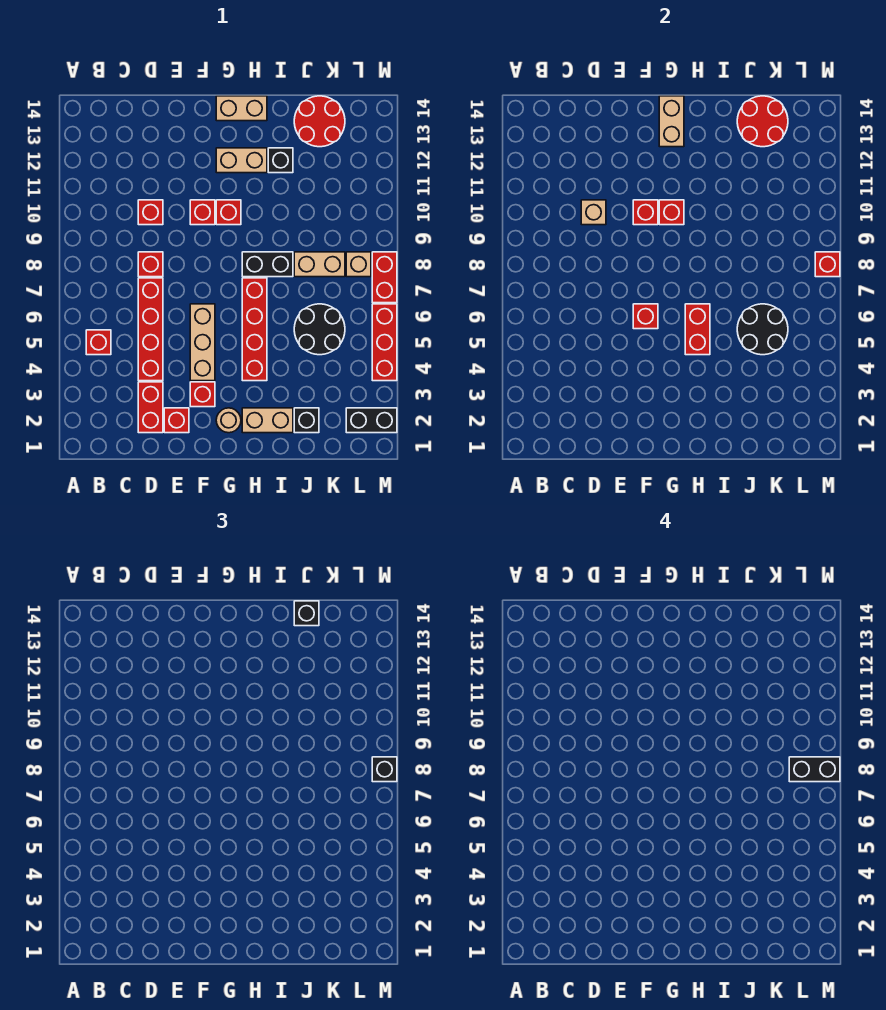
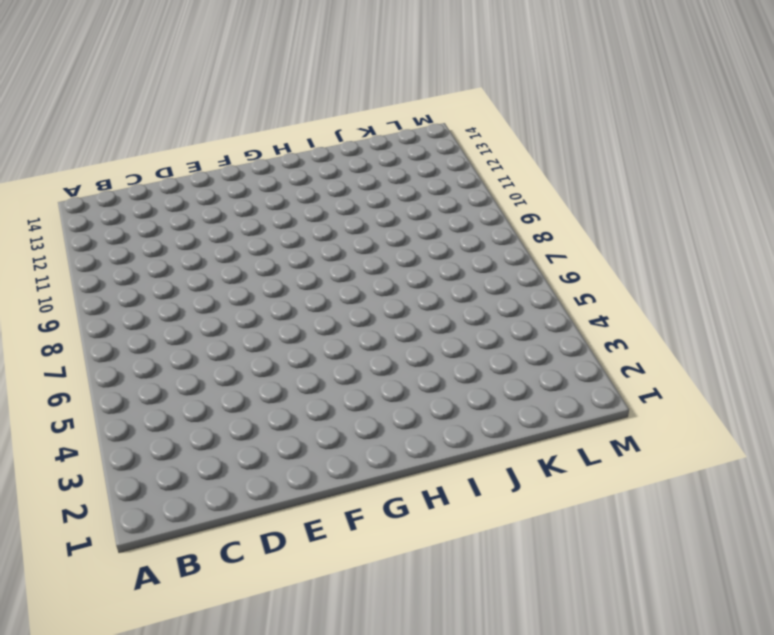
none -> red 1x1 brick [86,330,111,355]
none -> red 1x2 brick [138,382,163,433]
none -> red 1x4 brick [138,278,163,381]
none -> red 1x1 brick [138,252,163,277]

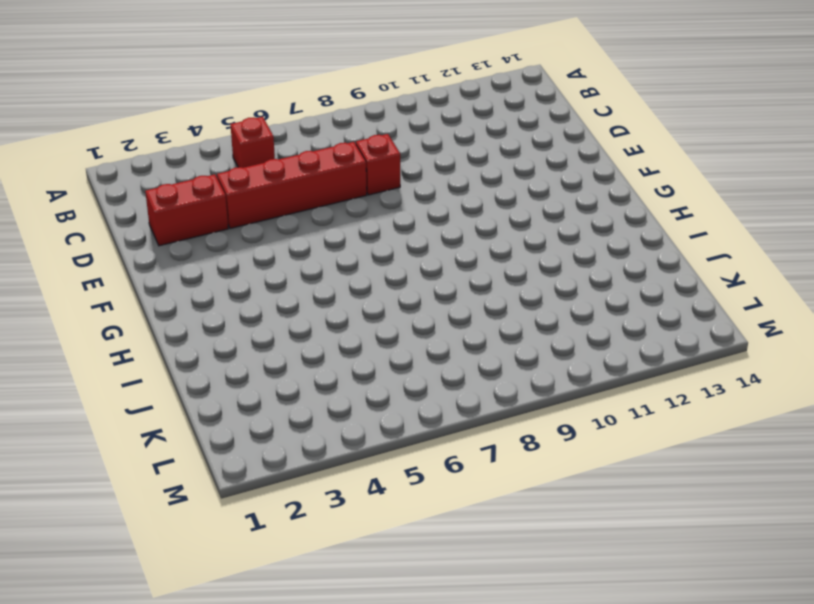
none -> red 1x1 brick [138,200,163,225]
none -> red 1x1 brick [164,408,189,433]
none -> red 1x1 brick [190,382,215,407]
none -> tan 1x3 brick [190,304,215,381]

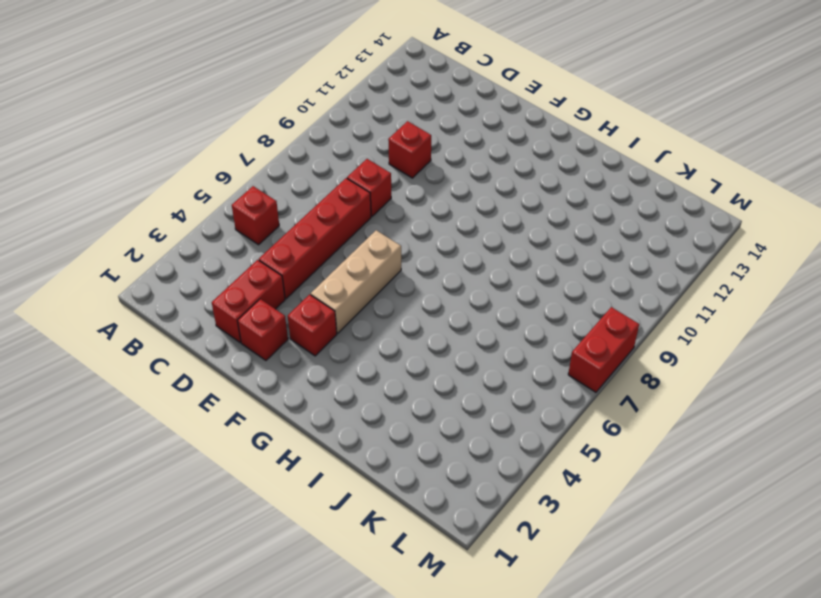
none -> red 1x1 brick [190,200,215,225]
none -> tan 1x1 round brick [216,408,241,433]
none -> red 1x1 brick [216,200,241,225]
none -> tan 1x2 brick [216,148,267,173]

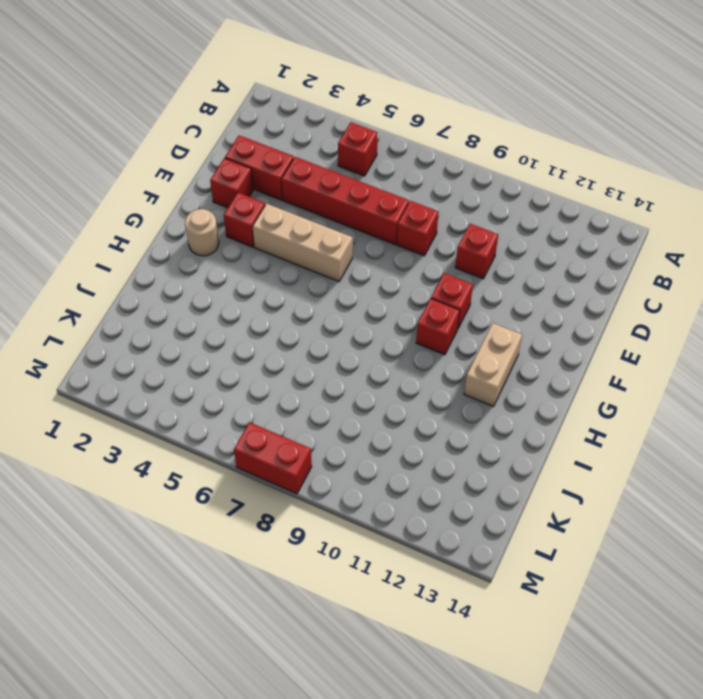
none -> tan 1x2 brick [216,96,267,121]
none -> tan 1x2 brick [242,408,293,433]
none -> red 1x4 brick [242,278,267,381]
none -> black 1x2 brick [242,252,293,277]

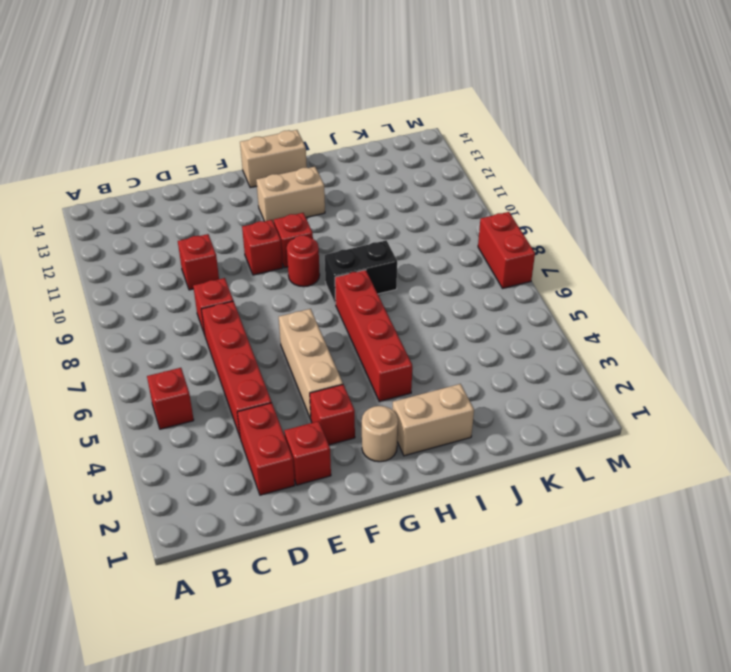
red 1x1 round brick [287,235,320,287] -> none
none -> black 1x1 brick [268,148,293,173]
none -> black 1x1 brick [294,408,319,433]
none -> black 2x2 round brick [294,304,345,355]
none -> tan 1x2 brick [294,252,345,277]

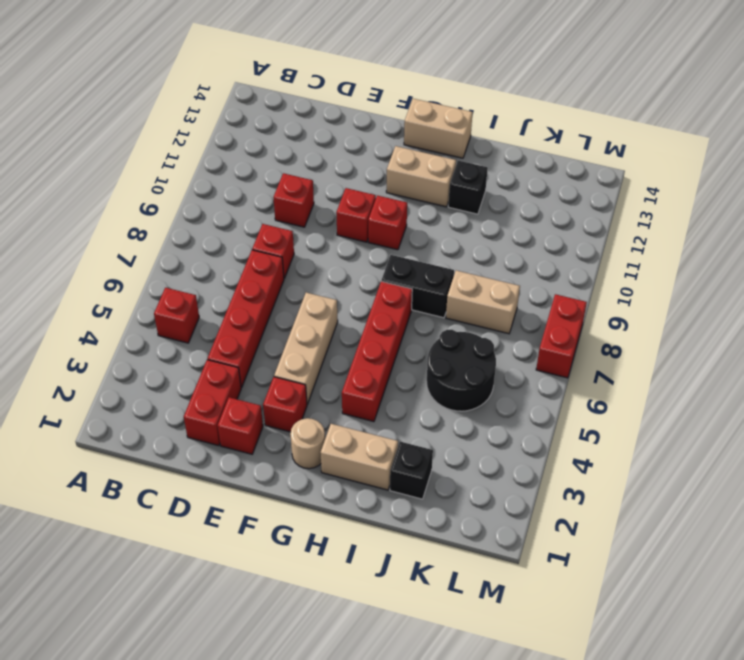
none -> red 2x2 round brick [294,96,345,147]
none -> black 1x2 brick [346,408,397,433]
none -> tan 1x1 brick [346,252,371,277]
none -> red 1x3 brick [372,304,397,381]

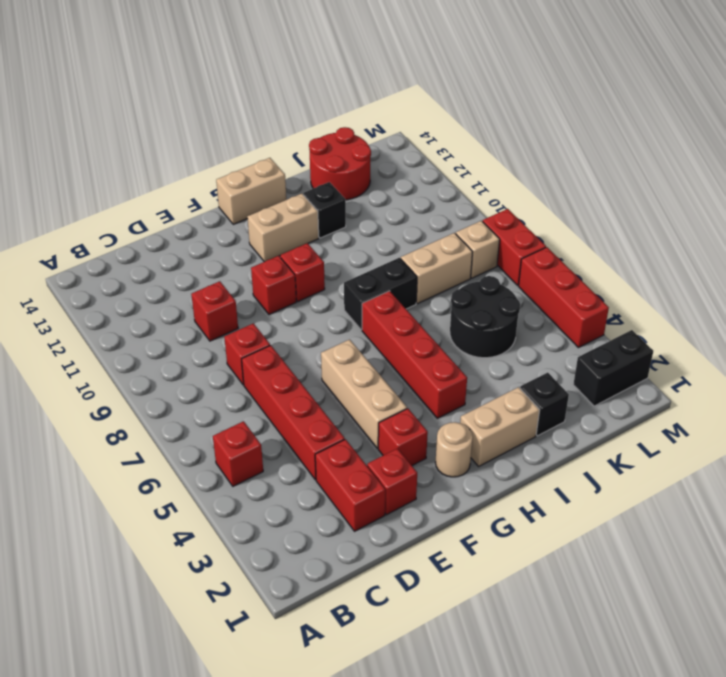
none -> tan 1x1 brick [581,200,606,225]
none -> red 1x1 brick [633,304,658,329]
none -> red 1x1 brick [633,200,658,225]
none -> red 1x1 brick [659,200,684,225]

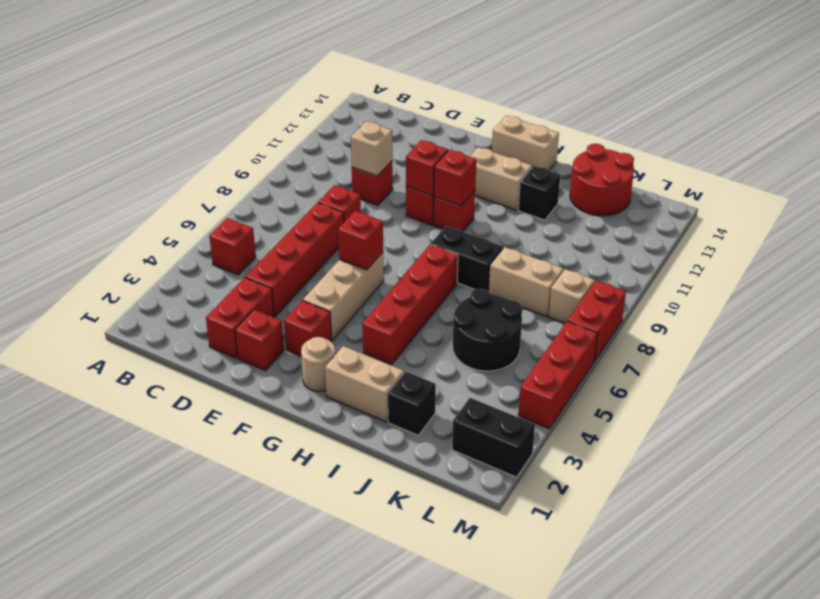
none -> tan 1x2 brick [659,96,684,147]
none -> red 1x2 brick [685,304,710,355]
none -> black 2x2 round brick [737,304,788,355]
none -> red 2x2 round brick [737,96,788,147]

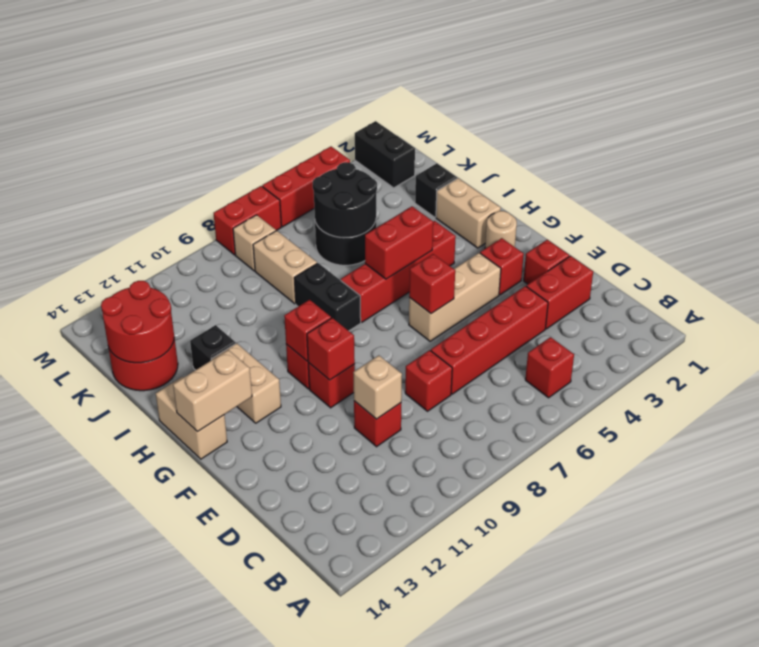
none -> red 1x1 brick [815,252,840,277]
none -> black 1x1 brick [294,601,319,626]
none -> black 1x1 brick [372,757,397,782]
none -> black 1x2 brick [789,757,840,782]

